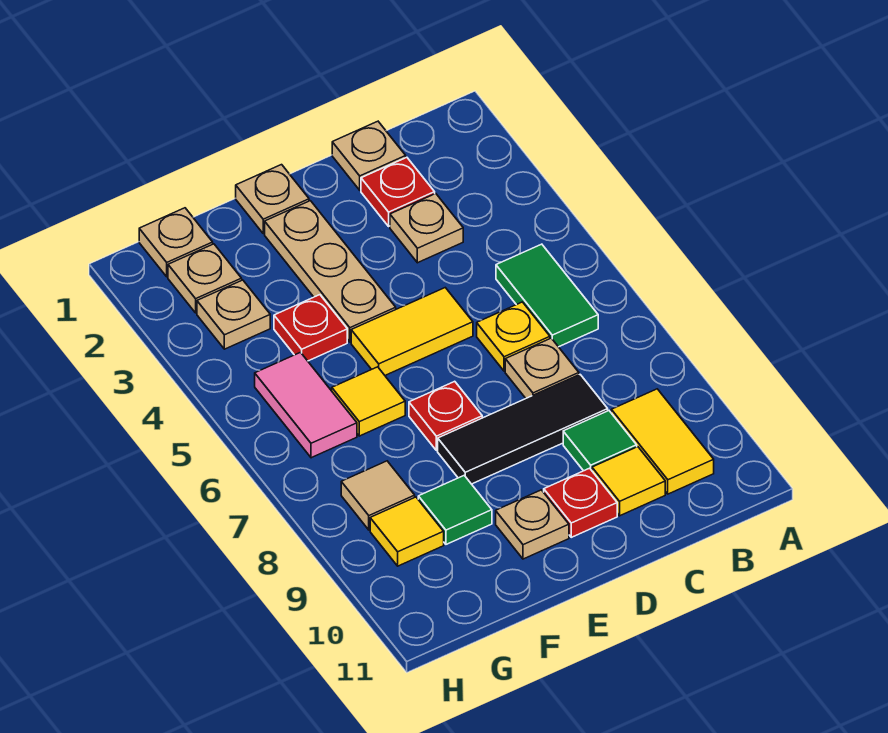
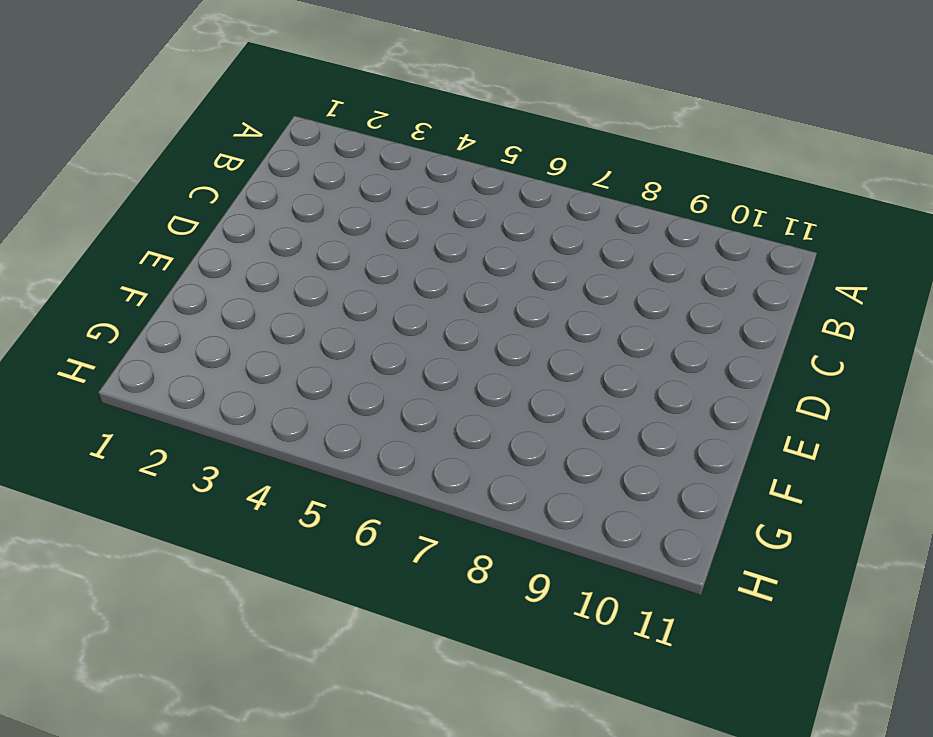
none -> green 1x2 tile [496,244,598,347]
none -> yellow 1x2 tile [611,389,714,494]
none -> tan 1x1 plate [332,121,406,190]

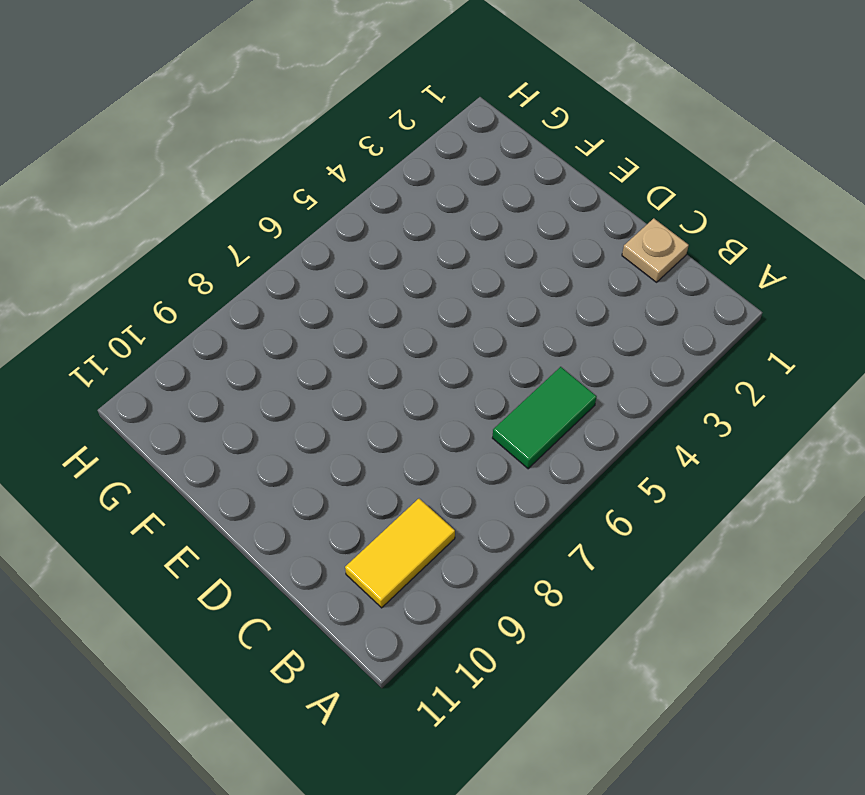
none -> red 1x1 plate [361,157,435,226]
none -> tan 1x1 plate [390,194,463,263]
none -> yellow 1x1 plate [477,302,550,371]

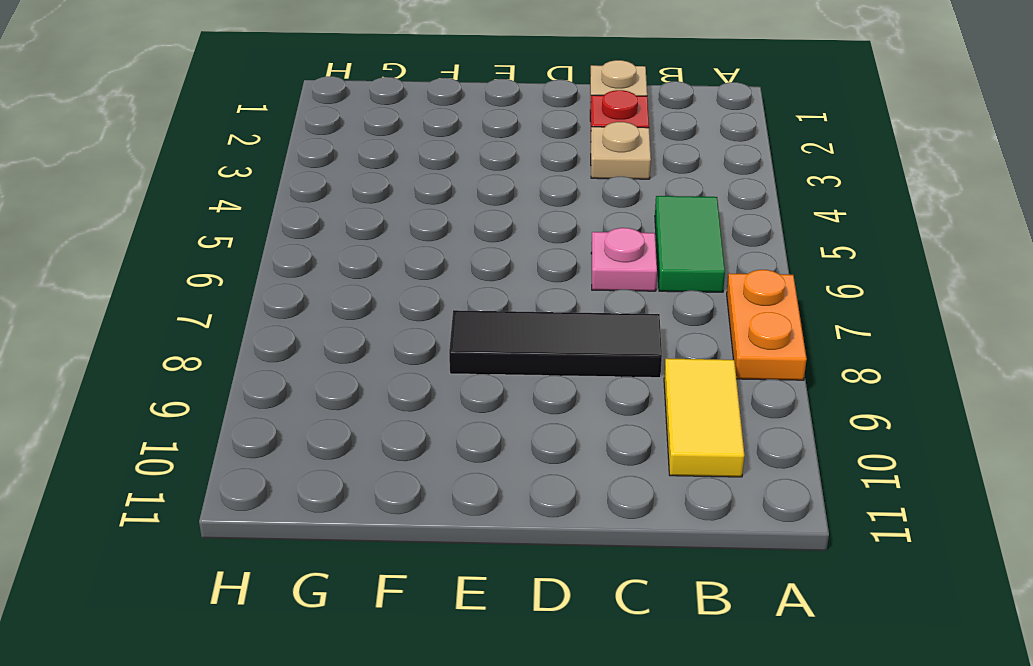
orange 1x2 plate [727,270,807,380] -> none
pink 1x1 plate [591,228,657,291] -> yellow 1x1 plate [477,302,550,371]
none -> tan 1x1 plate [505,338,579,398]
none -> green 1x1 tile [563,411,637,471]
none -> yellow 1x1 tile [592,447,665,516]

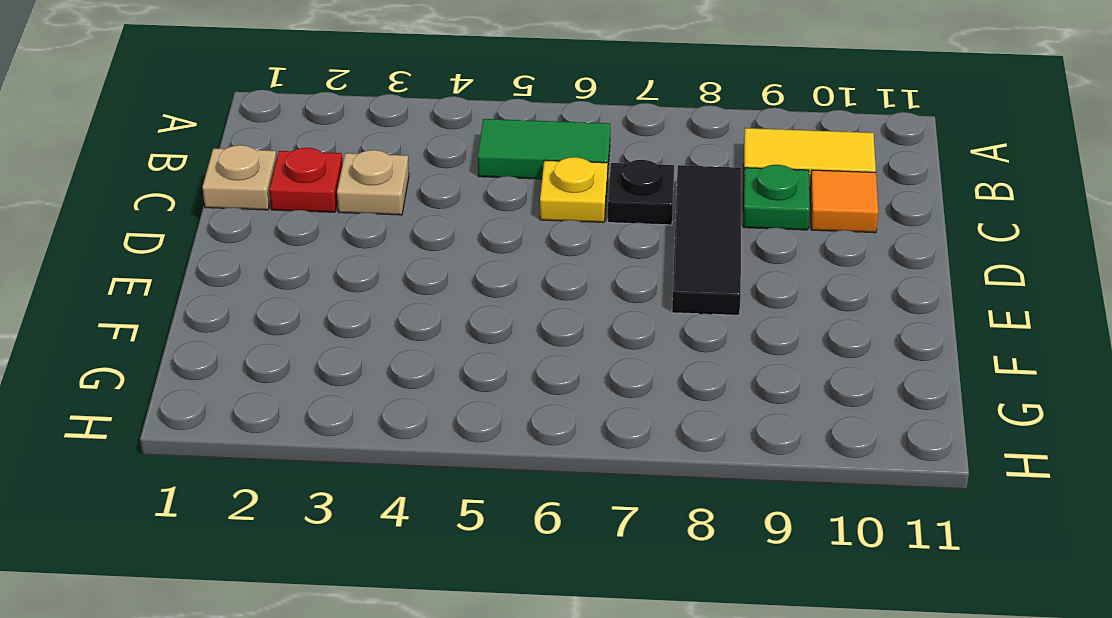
black 1x1 plate [608,160,674,225] -> tan 1x1 plate [505,338,579,398]
green 1x1 plate [743,165,810,230] -> green 1x1 tile [563,411,637,471]
orange 1x1 tile [810,170,878,233] -> yellow 1x1 tile [592,447,665,516]
none -> yellow 1x2 tile [351,288,473,375]
none -> red 1x1 plate [544,468,617,537]
none -> tan 1x1 plate [236,165,309,234]

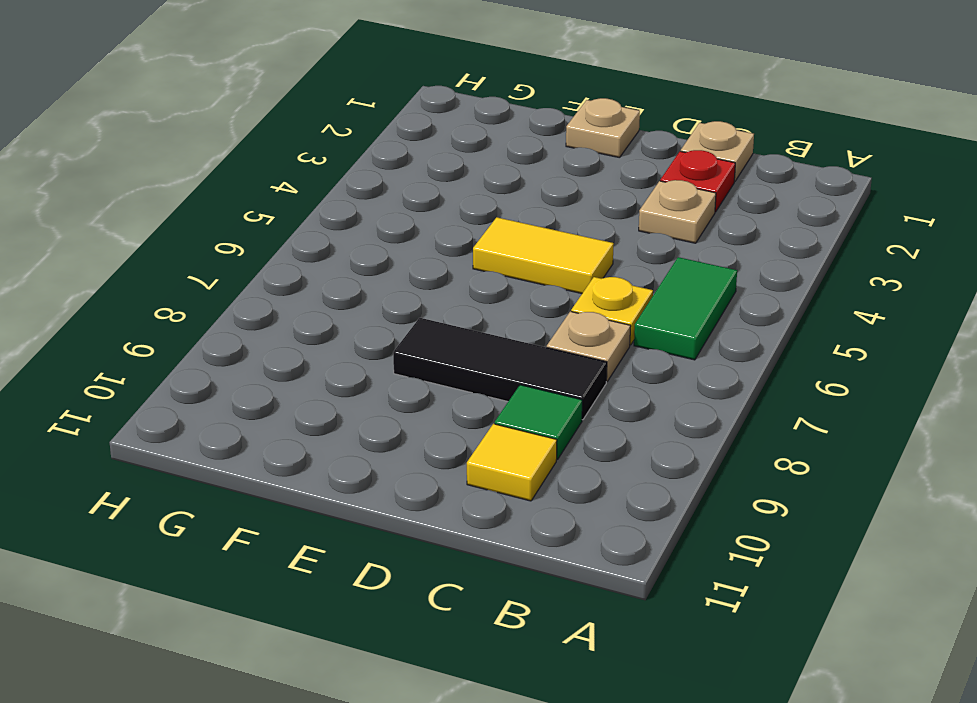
none -> yellow 1x2 tile [611,389,714,494]
none -> red 1x1 plate [544,468,617,537]
none -> tan 1x3 plate [265,201,396,342]

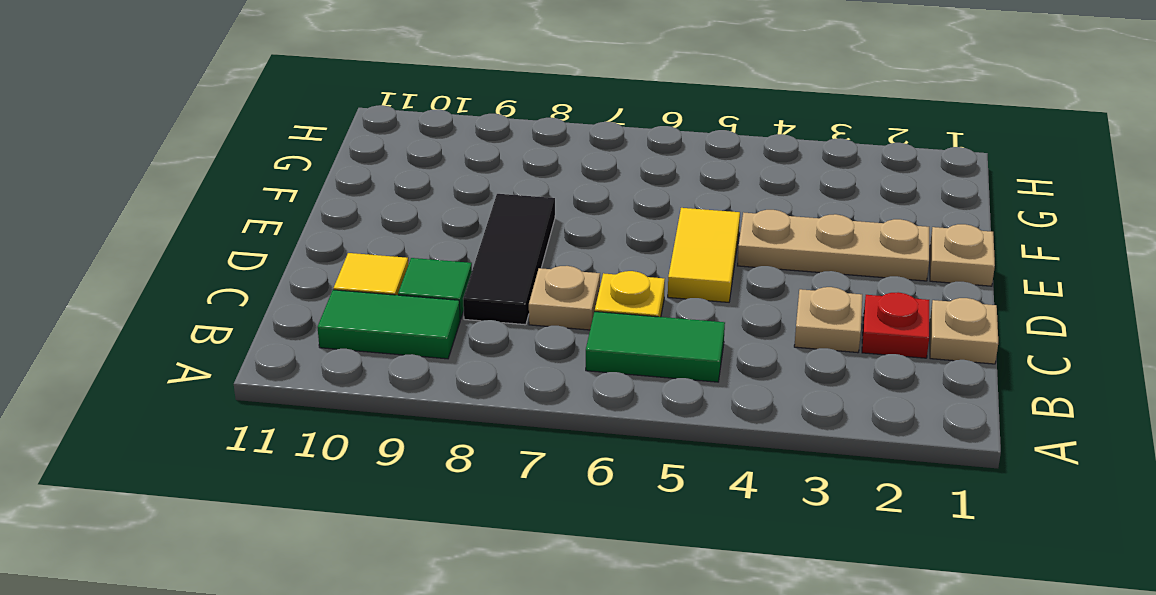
green 1x2 tile [318,290,460,359] -> yellow 1x2 tile [611,389,714,494]
none -> red 1x1 plate [544,468,617,537]
none -> red 1x1 plate [409,381,482,451]
none -> tan 1x1 plate [496,490,569,559]

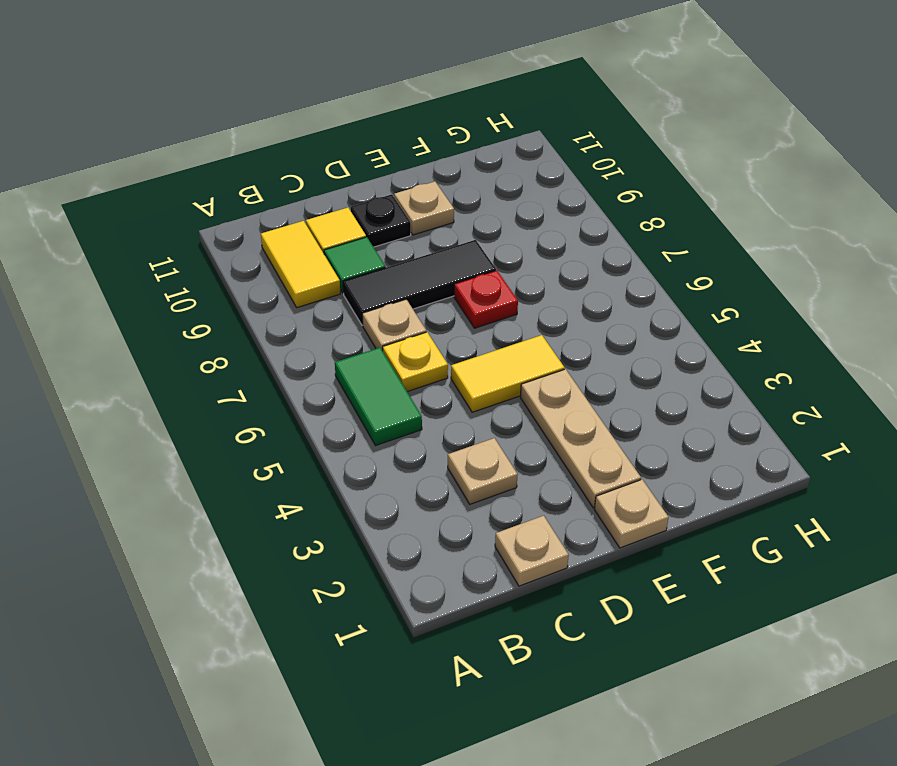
black 1x1 plate [350,194,411,247] -> red 1x1 plate [544,468,617,537]
none -> red 1x1 plate [361,157,435,226]
none -> red 1x1 plate [274,295,347,361]
none -> yellow 1x1 tile [332,367,405,436]

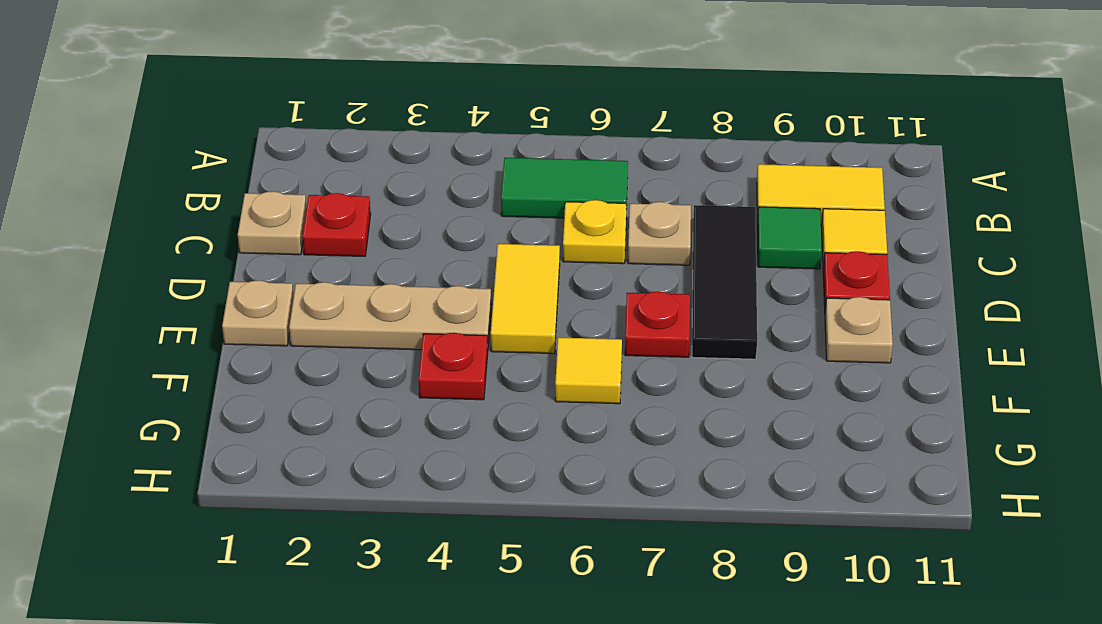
none -> tan 1x1 plate [390,194,463,263]
none -> green 1x1 tile [418,476,492,544]
none -> tan 1x1 plate [139,208,213,277]

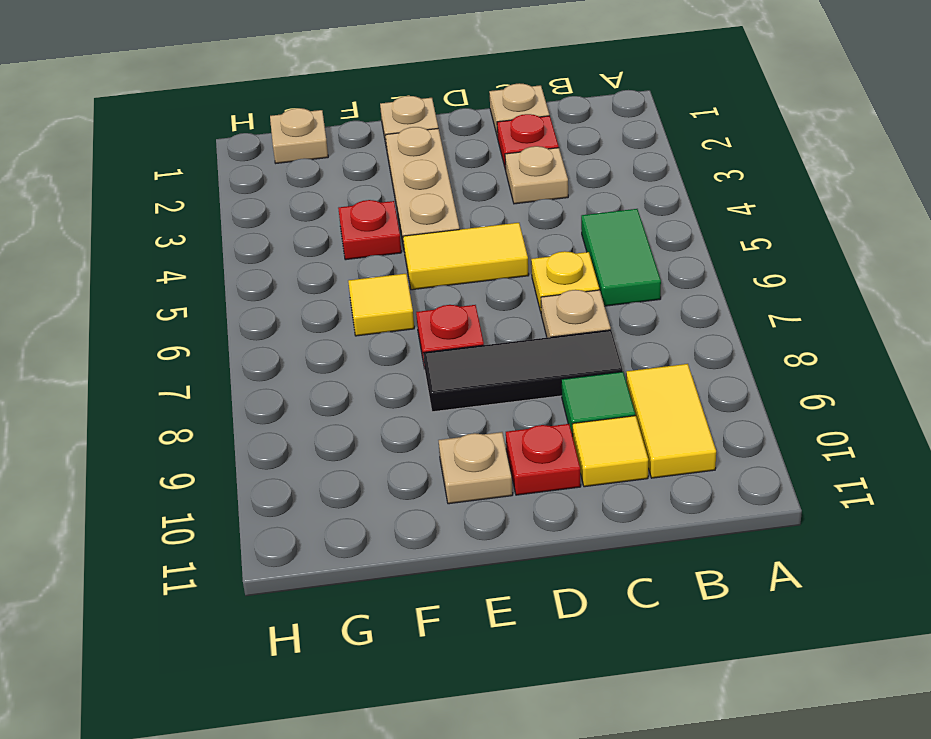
none -> green 1x1 tile [418,476,492,544]
none -> tan 1x1 plate [168,244,242,313]
none -> tan 1x1 plate [197,280,270,349]

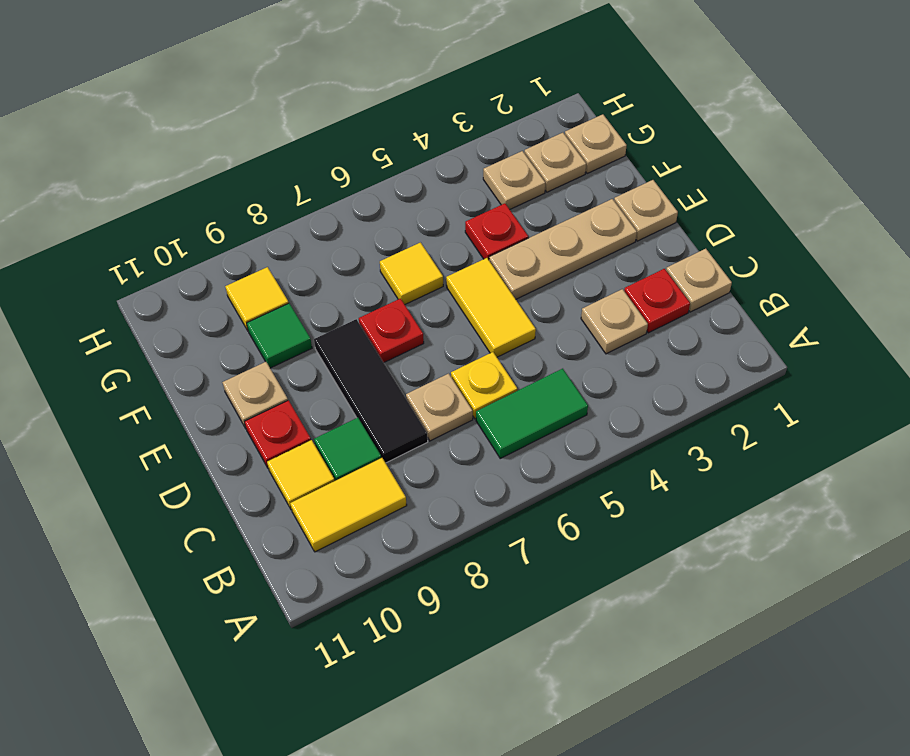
none -> pink 1x2 tile [255,352,357,458]
none -> tan 1x1 tile [341,461,415,530]

